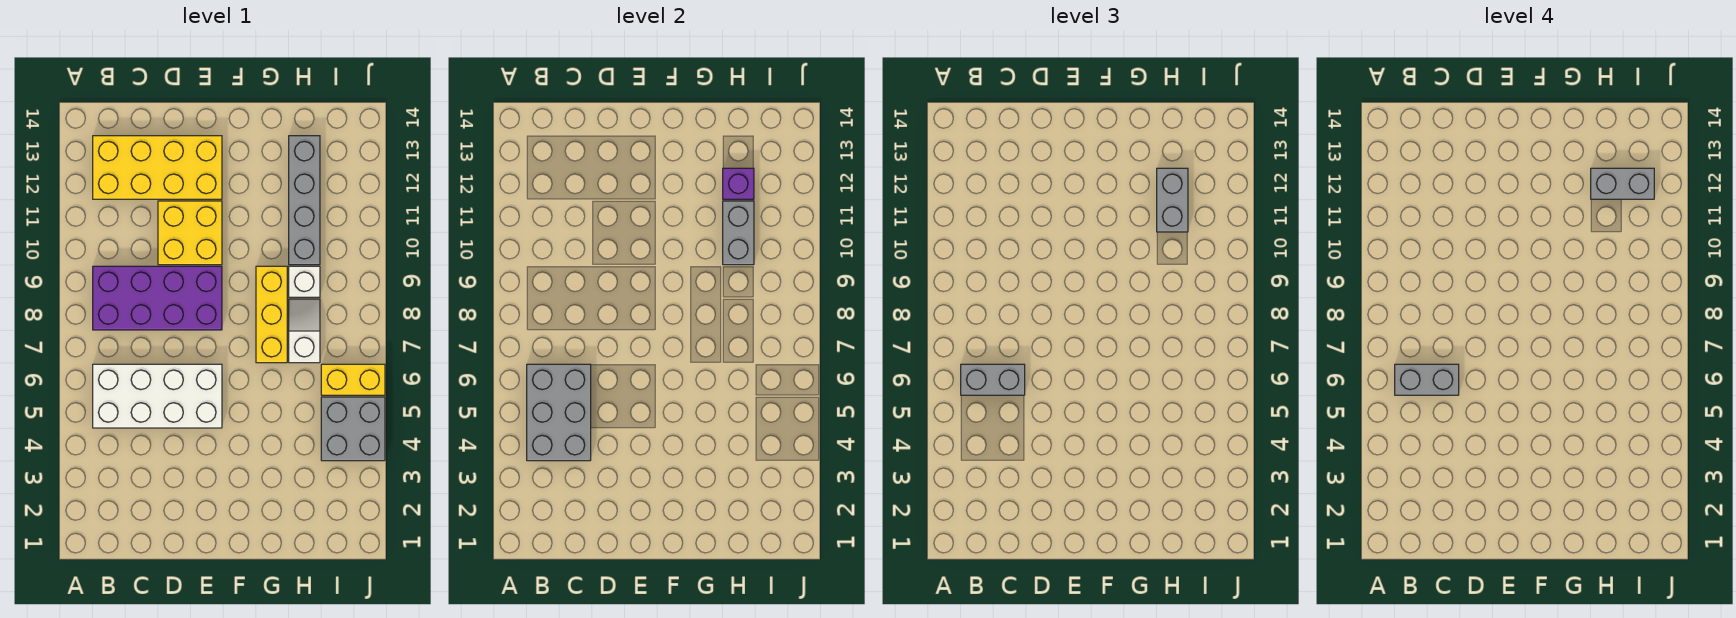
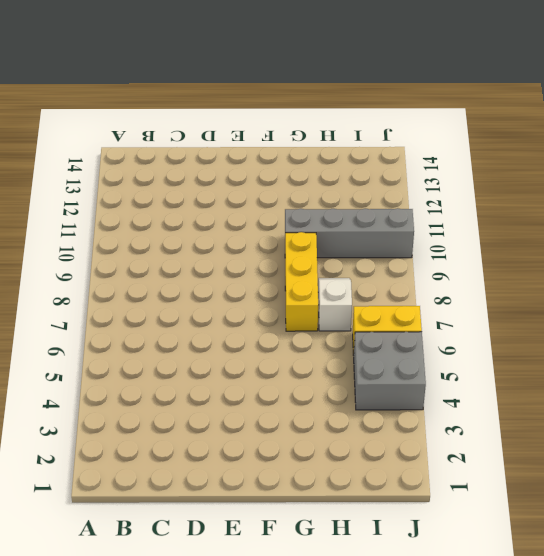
grey 1x4 brick [285,208,414,258] -> grey 1x4 brick turned to [289,136,320,265]
none -> white 2x4 brick [93,364,222,428]
none -> purple 2x4 brick [93,266,222,330]
none -> yellow 2x4 brick [93,136,222,199]

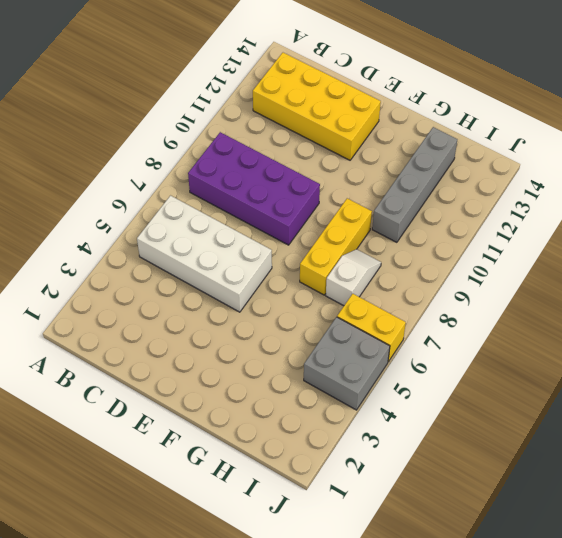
none -> yellow 2x2 brick [158,201,222,265]
none -> white 1x1 brick [289,266,320,297]
none -> grey 2x3 brick [527,364,591,461]

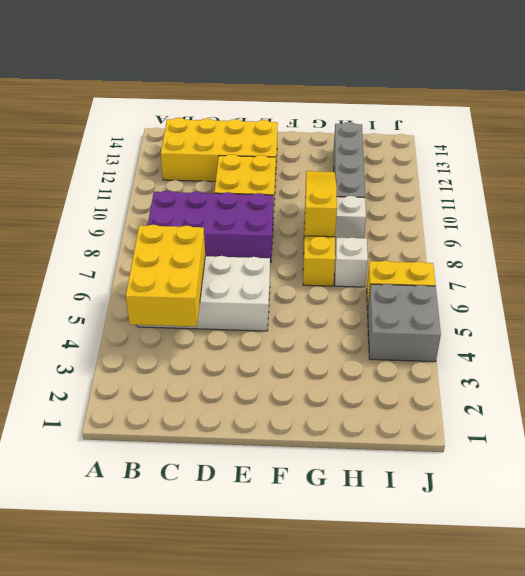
yellow 2x3 brick [126,225,205,327] -> grey 2x3 brick [527,364,591,461]
yellow 1x3 slope [305,171,337,237] -> none
none -> grey 1x2 brick [723,201,754,265]
none -> purple 1x1 brick [723,168,754,199]
none -> grey 1x2 brick [961,364,1025,395]

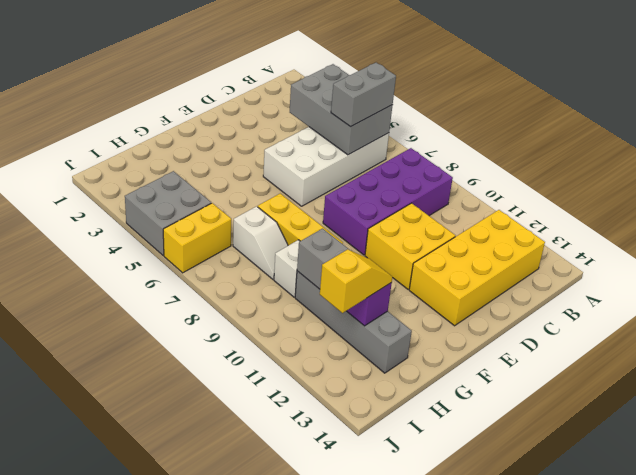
yellow 1x2 slope [320,249,392,313] -> grey 1x2 brick [1157,168,1188,232]
none -> grey 1x2 brick [1395,364,1459,395]
none -> grey 1x2 brick [1591,168,1654,199]

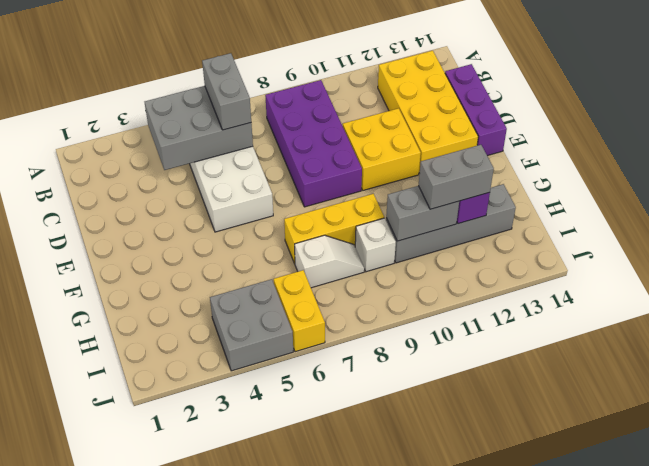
purple 1x3 brick [445,64,507,156] -> none
none -> grey 1x2 brick [1395,364,1459,395]
none -> grey 1x2 brick [1591,168,1654,199]

